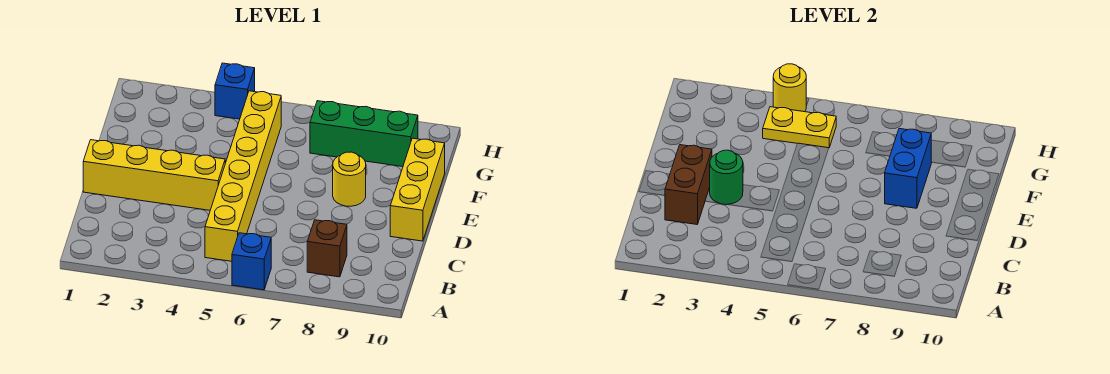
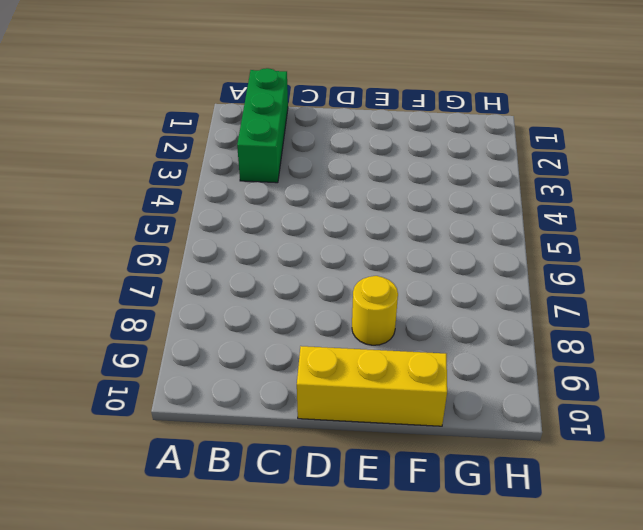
green 1x3 brick [237,68,288,183] -> green 1x3 brick moved to [310,101,418,167]
none -> blue 1x1 brick [232,233,271,290]
none -> yellow 1x6 brick [205,91,281,261]
none -> brown 1x1 brick [307,220,347,277]

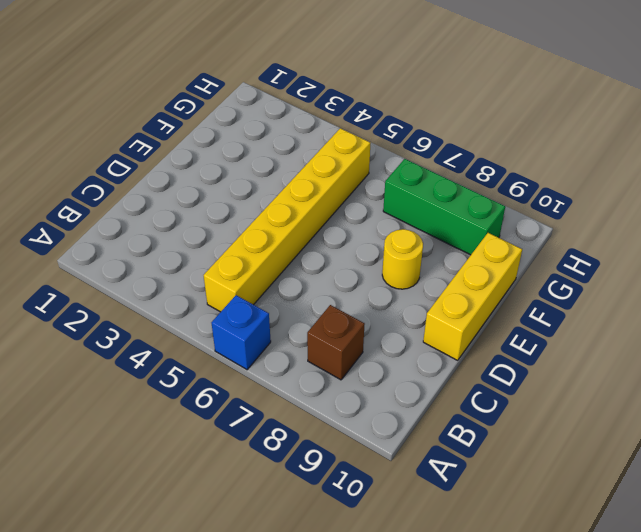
none -> yellow 1x4 brick [83,140,225,210]
none -> blue 1x1 brick [215,63,255,119]
none -> brown 1x2 brick [665,145,712,224]

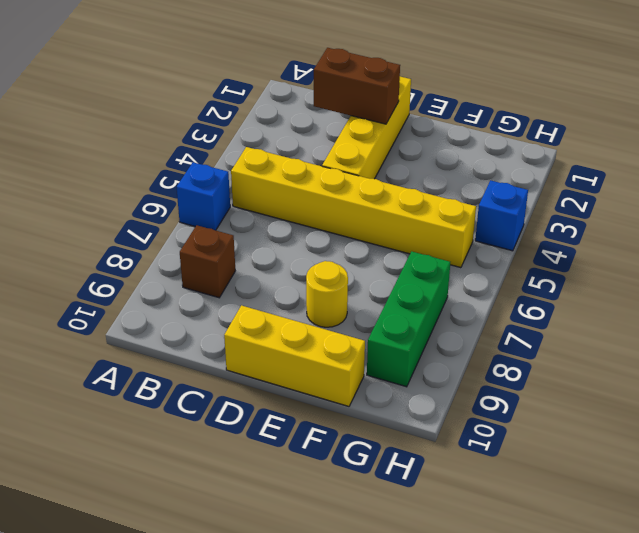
none -> green 1x1 round brick [710,150,743,205]
none -> blue 1x2 brick [885,129,931,208]
none -> yellow 1x2 plate [763,107,836,148]

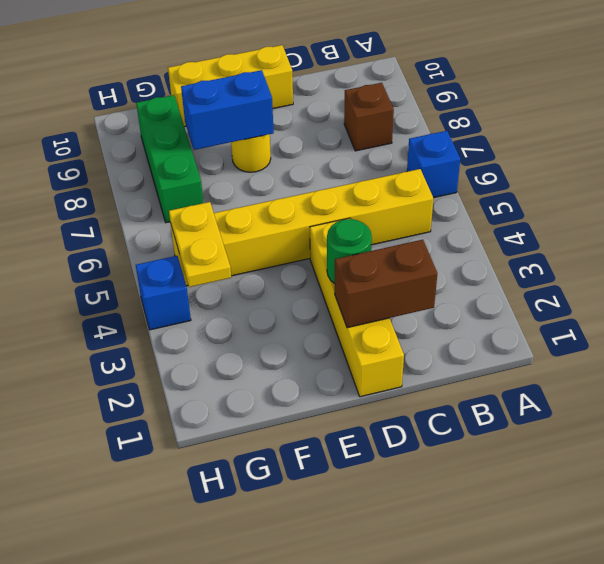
none -> yellow 1x1 round brick [773,64,806,112]

